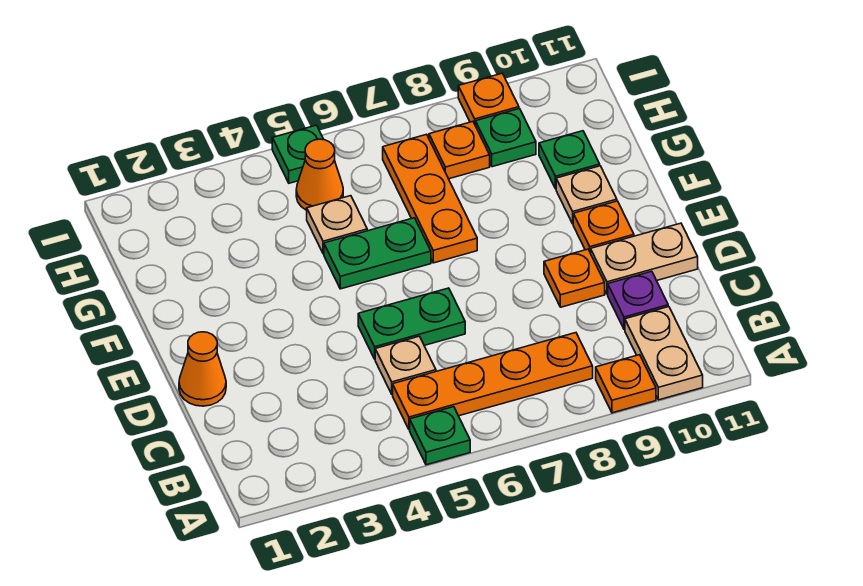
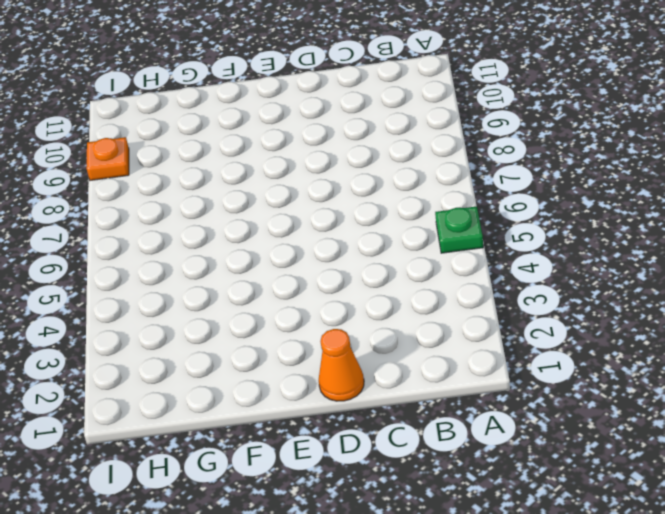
none -> orange 1x1 plate [596,355,656,413]
none -> tan 1x2 plate [625,307,703,400]
none -> orange 1x4 plate [393,333,593,430]

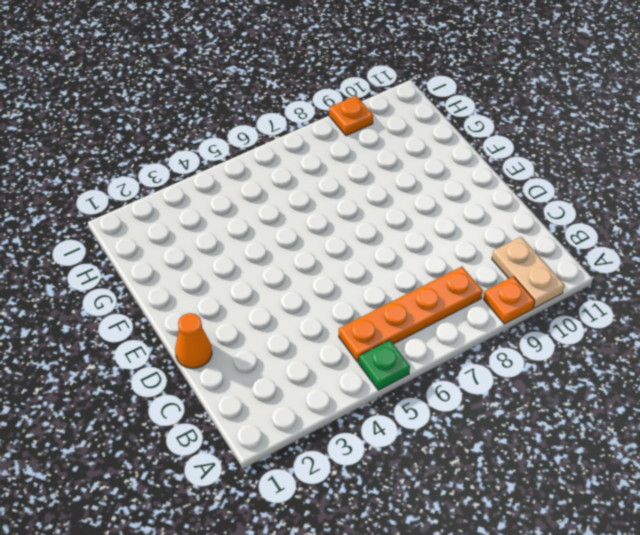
none -> tan 1x1 plate [375,336,436,394]
none -> purple 1x1 plate [608,271,668,330]
none -> green 1x2 plate [358,288,465,359]

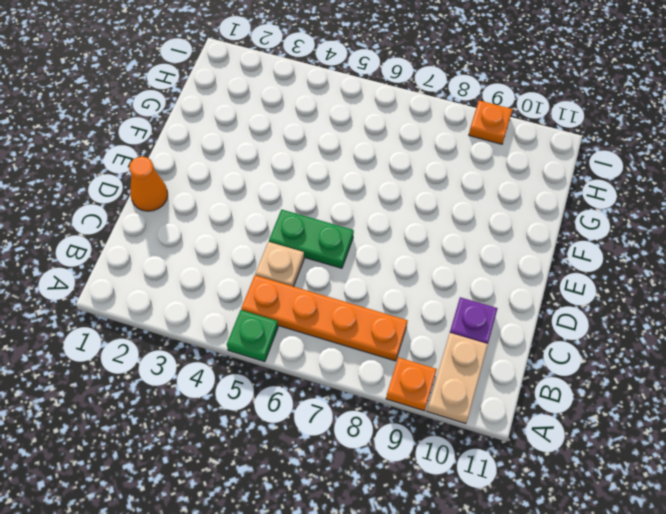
none -> orange 1x1 plate [544,249,605,307]
none -> tan 1x2 plate [591,223,698,294]
none -> orange 1x1 plate [573,201,634,253]

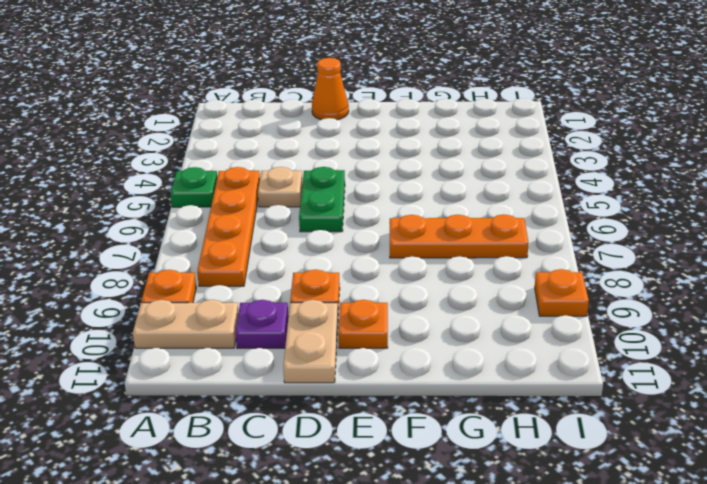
none -> green 1x2 plate [324,218,431,289]
none -> tan 1x1 plate [556,166,617,224]
none -> tan 1x1 plate [307,196,367,254]

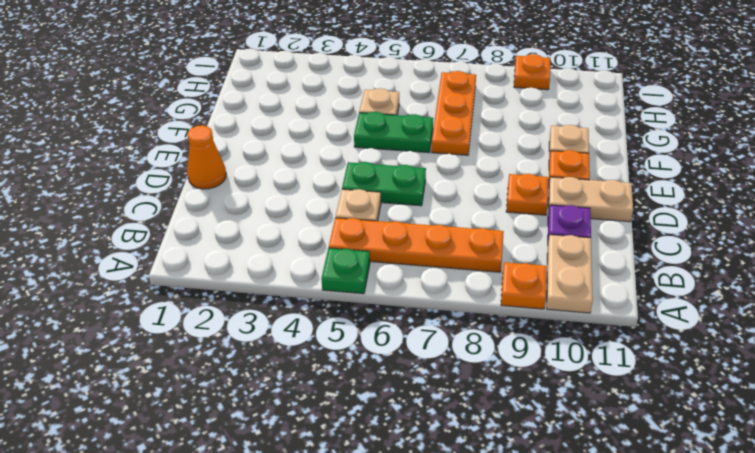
none -> green 1x1 plate [539,131,600,189]
none -> orange 1x1 cone [296,139,343,210]
none -> orange 1x1 plate [429,122,490,179]

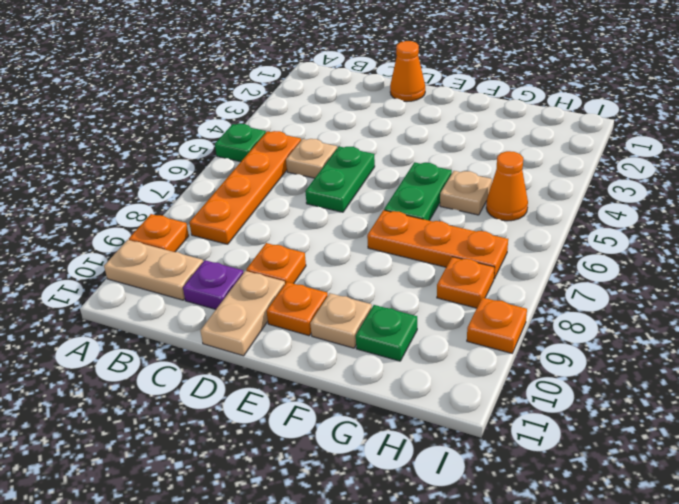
none -> green 1x1 plate [476,109,536,167]
none -> green 1x1 plate [272,125,324,183]

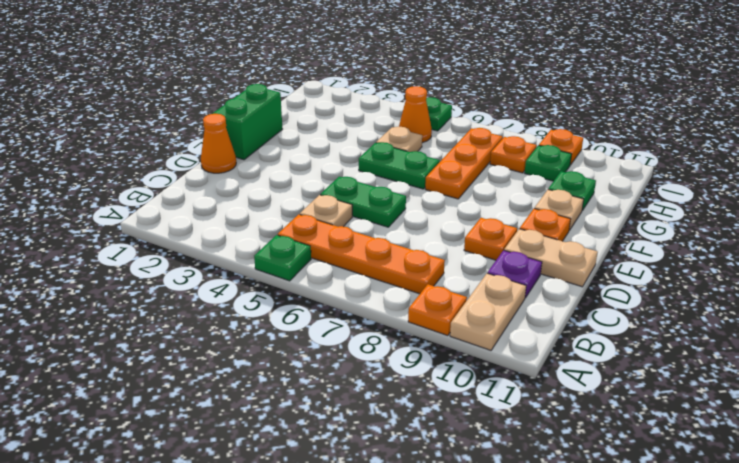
green 1x2 brick [212,84,282,160] -> none

